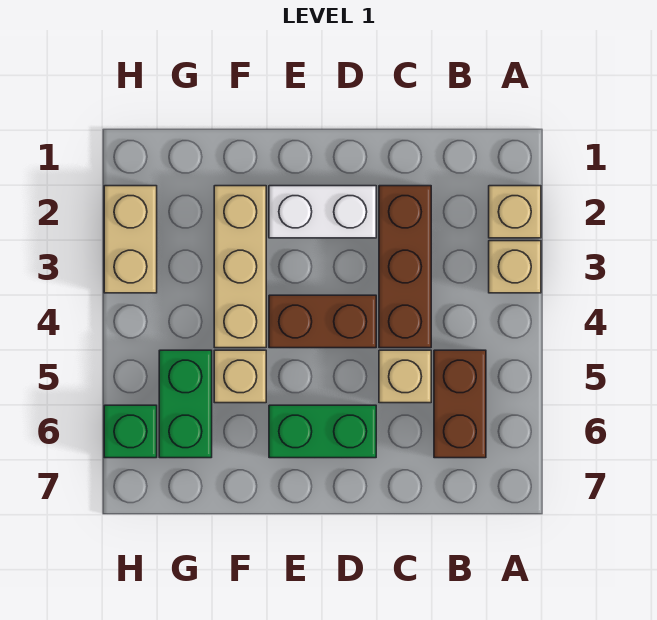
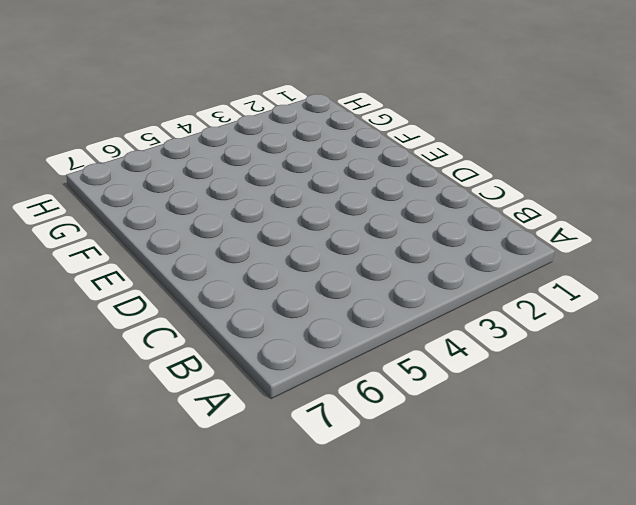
none -> tan 1x1 brick [489,186,541,238]
none -> tan 1x1 brick [489,241,541,293]
none -> brown 1x2 brick [434,350,486,458]

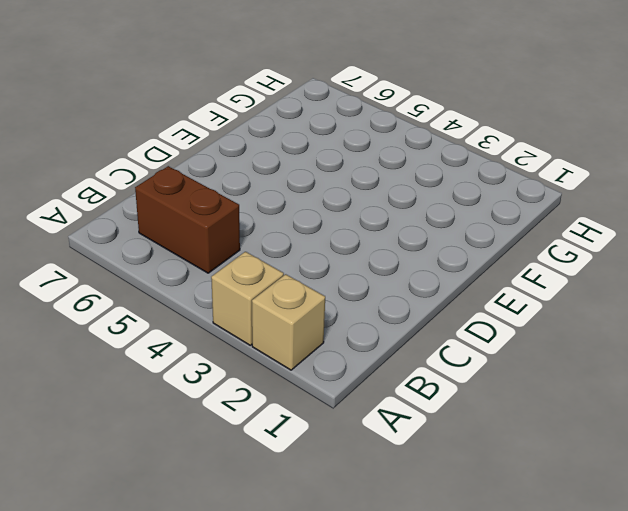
none -> brown 1x3 brick [379,186,431,348]
none -> tan 1x1 brick [379,350,431,403]
none -> white 1x2 brick [269,186,376,238]

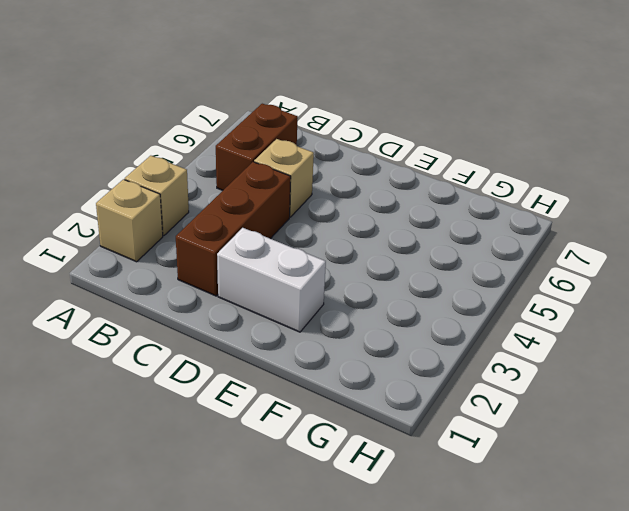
none -> brown 1x2 brick [269,295,376,348]
none -> green 1x2 brick [269,405,376,458]
none -> tan 1x3 brick [214,186,266,348]

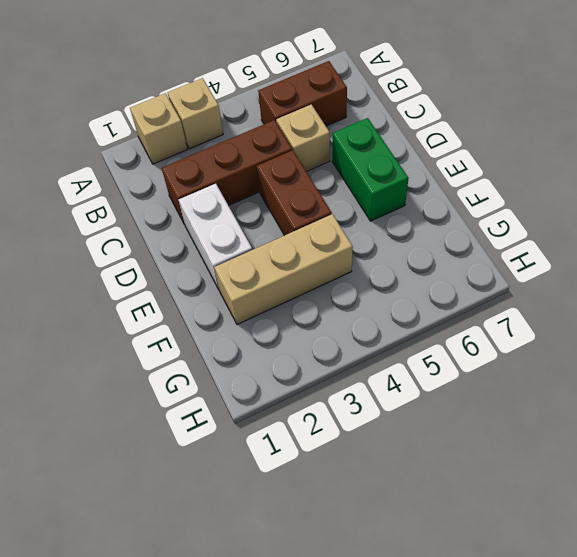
none -> tan 1x1 brick [214,350,266,403]
none -> green 1x2 brick [159,350,212,458]
none -> tan 1x2 brick [104,186,157,293]

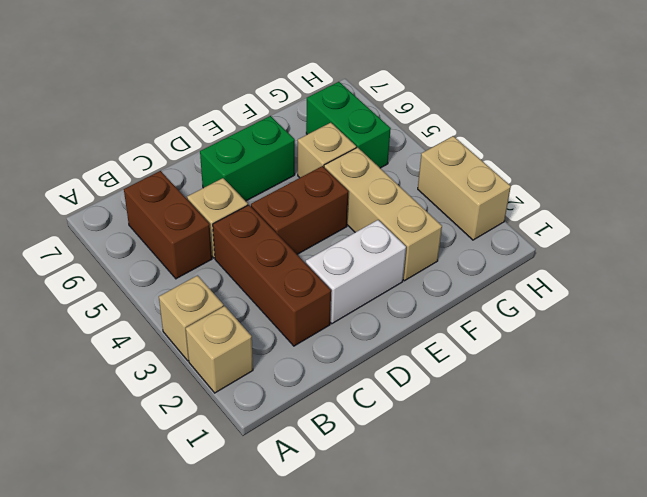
none -> green 1x1 brick [104,405,157,458]

